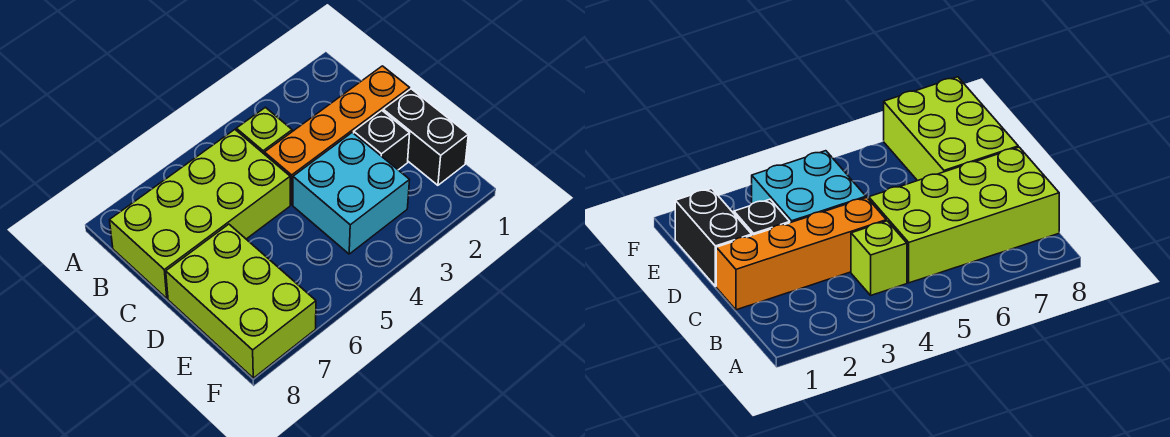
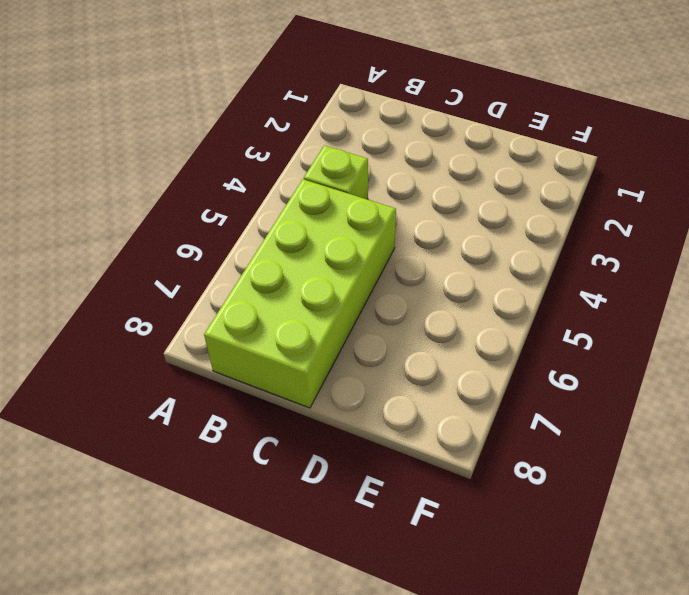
none -> orange 1x4 brick [264,66,410,205]
none -> black 1x2 brick [383,89,468,185]

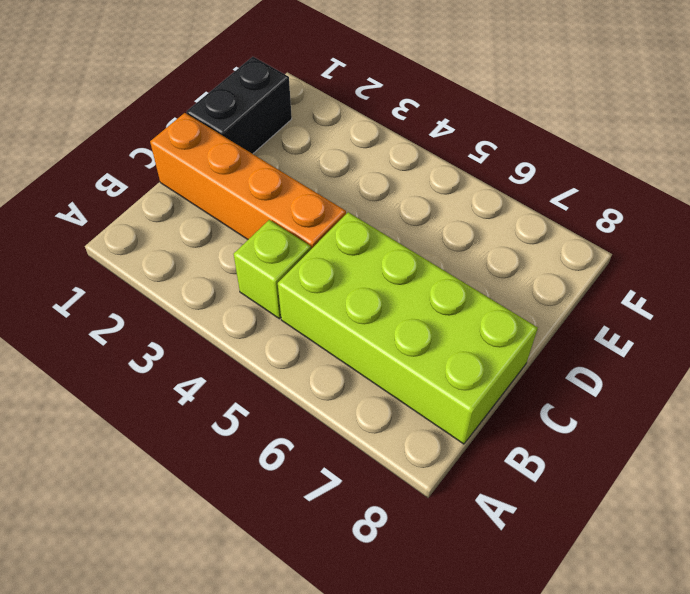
none -> black 1x1 brick [354,111,410,170]
none -> cyan 2x2 brick [293,133,410,254]

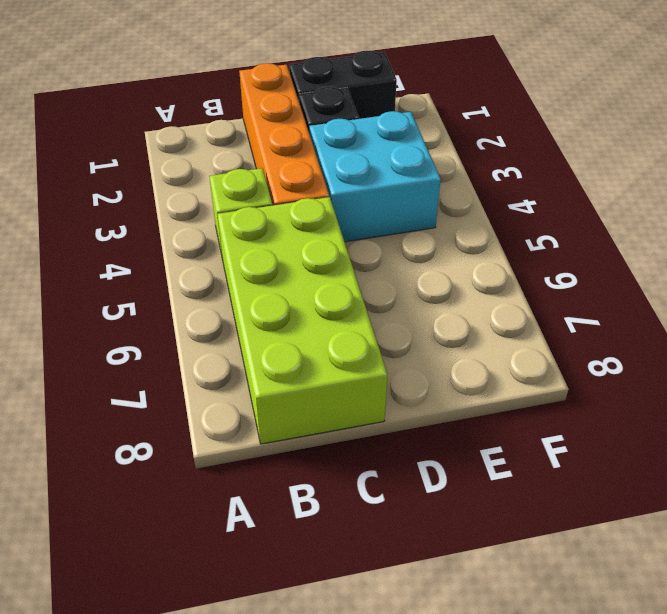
none -> lime 2x3 brick [166,224,316,378]

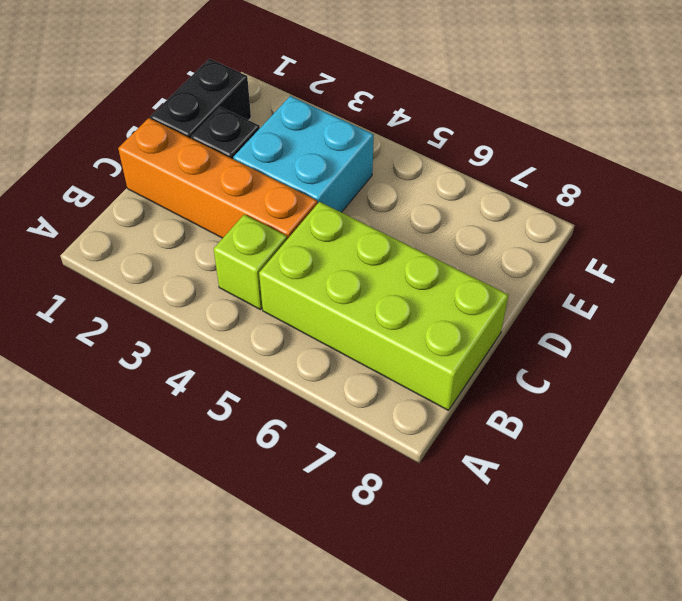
none -> lime 2x3 brick [166,224,316,378]

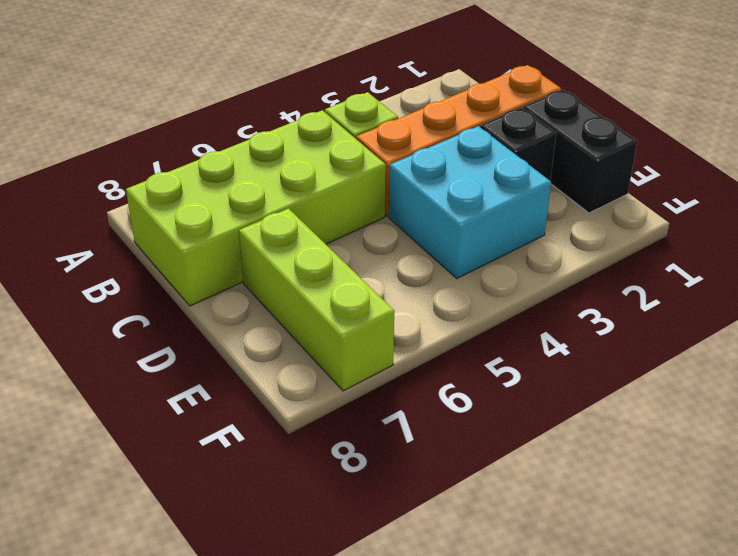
lime 1x3 brick [239,209,394,391] -> lime 2x3 brick [166,224,316,378]

